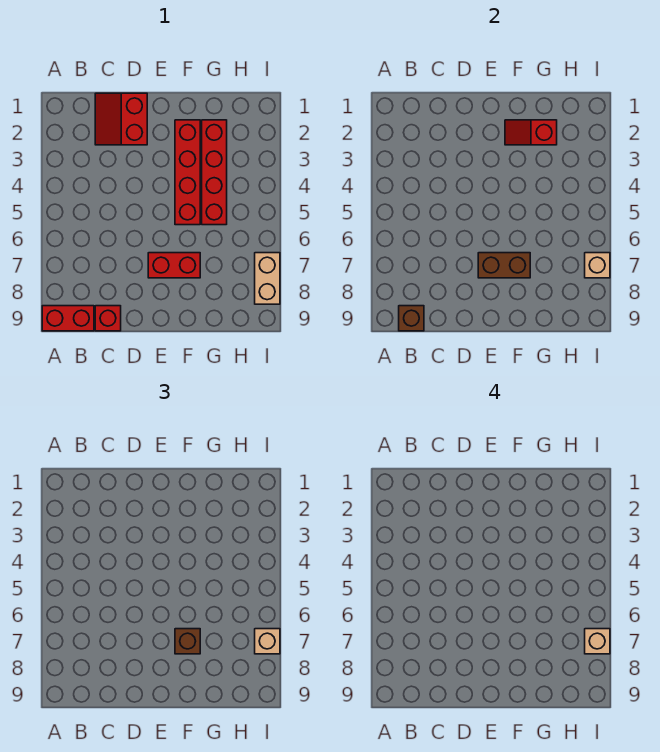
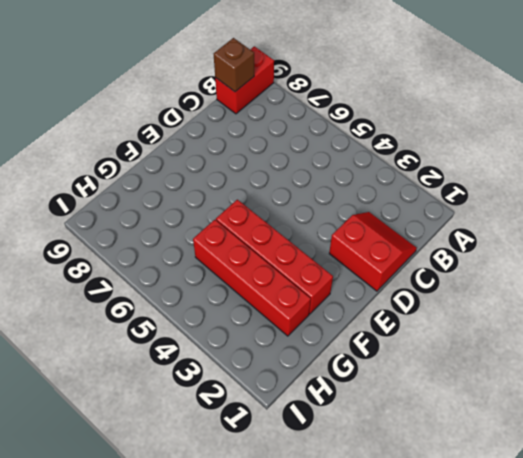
none -> red 1x1 brick [95,306,121,331]
none -> red 1x2 brick [148,253,200,278]
none -> tan 1x2 brick [255,253,280,304]

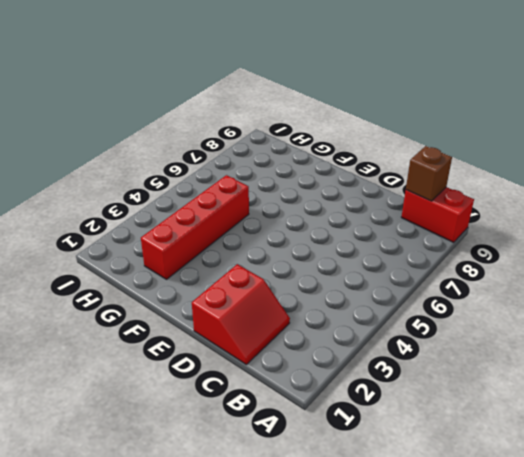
none -> red 1x1 brick [95,306,121,331]
none -> red 1x2 brick [148,253,200,278]
none -> red 1x4 brick [175,120,200,225]

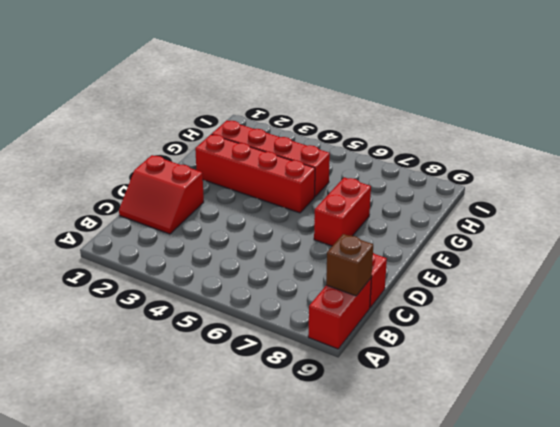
none -> tan 1x2 brick [255,253,280,304]
none -> brown 1x2 brick [478,253,530,278]
none -> red 1x2 slope [505,120,557,145]

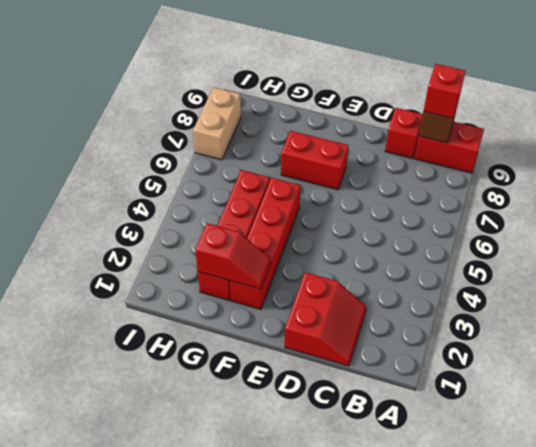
red 1x1 brick [423,64,465,119] -> none
none -> brown 1x2 brick [478,253,530,278]
none -> tan 1x1 brick [585,253,610,278]
none -> brown 1x1 brick [175,629,200,654]

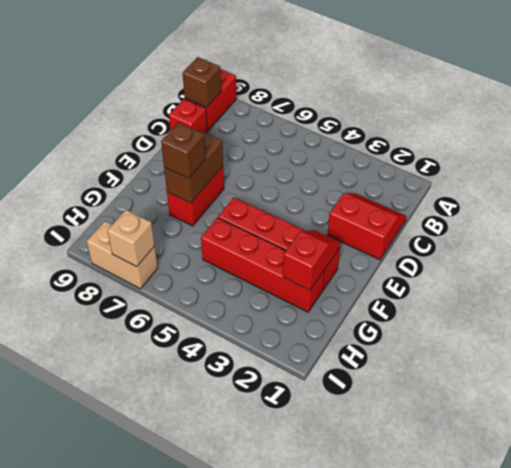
none -> tan 1x1 brick [255,629,280,654]
none -> tan 1x1 brick [585,629,610,654]

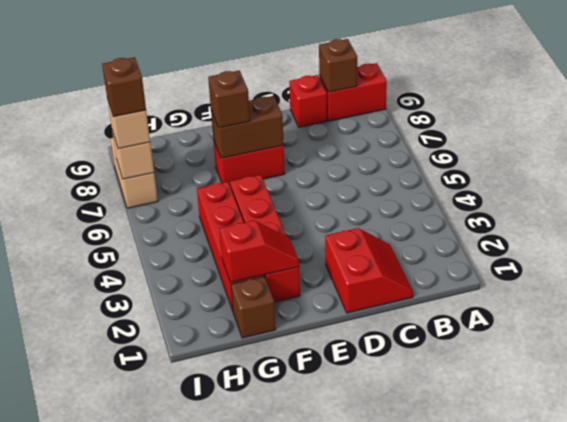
brown 1x1 brick [231,276,276,338] -> none
brown 1x1 brick [102,57,146,117] -> tan 1x1 brick [585,629,610,654]

